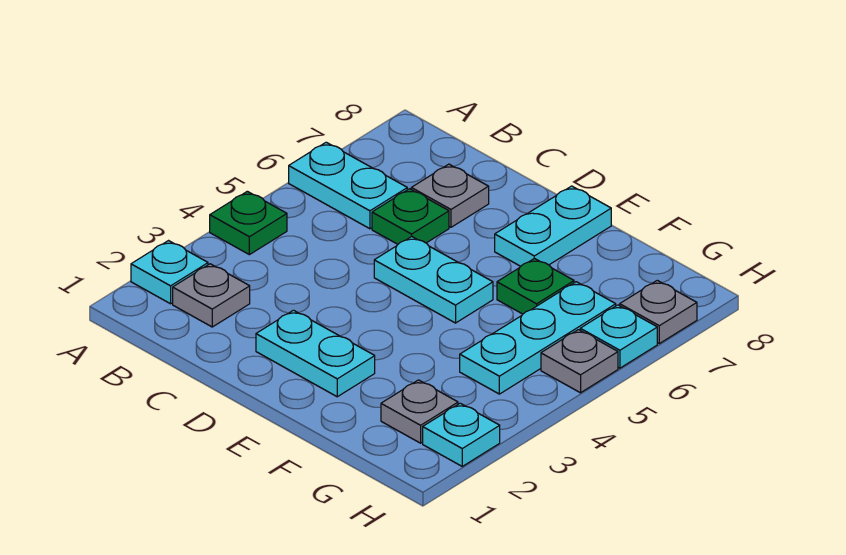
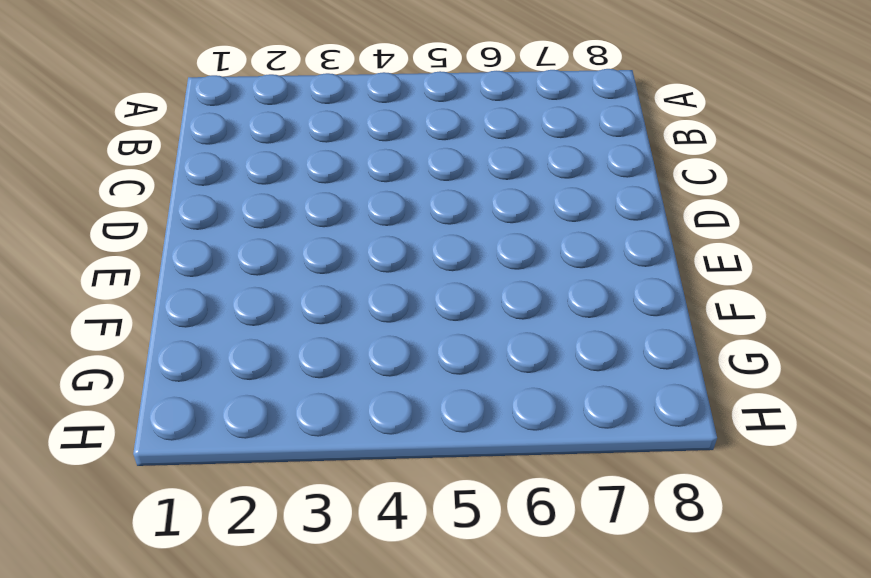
none -> cyan 1x1 plate [131,241,208,304]
none -> green 1x1 plate [210,191,287,255]
none -> cyan 1x2 plate [289,142,407,229]

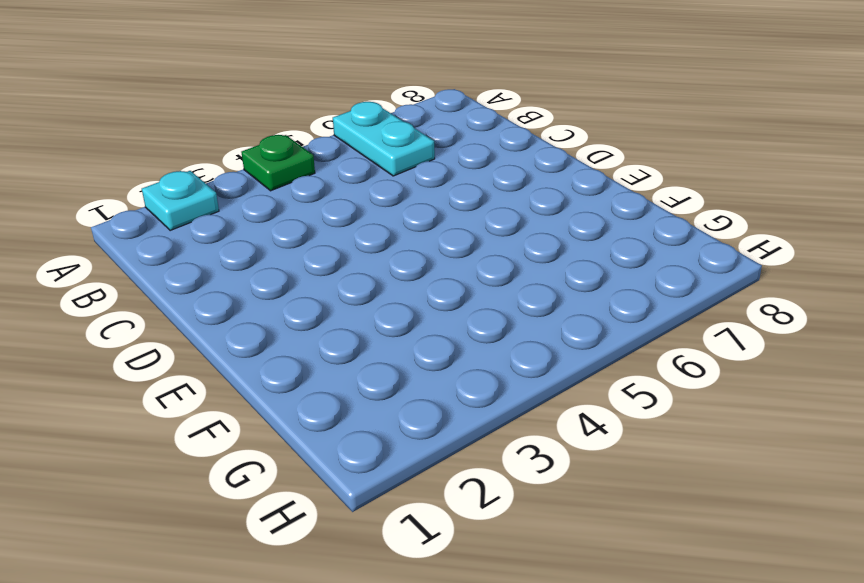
none -> grey 1x1 plate [173,264,250,327]
none -> green 1x1 plate [372,189,449,244]
none -> grey 1x1 plate [411,164,489,227]

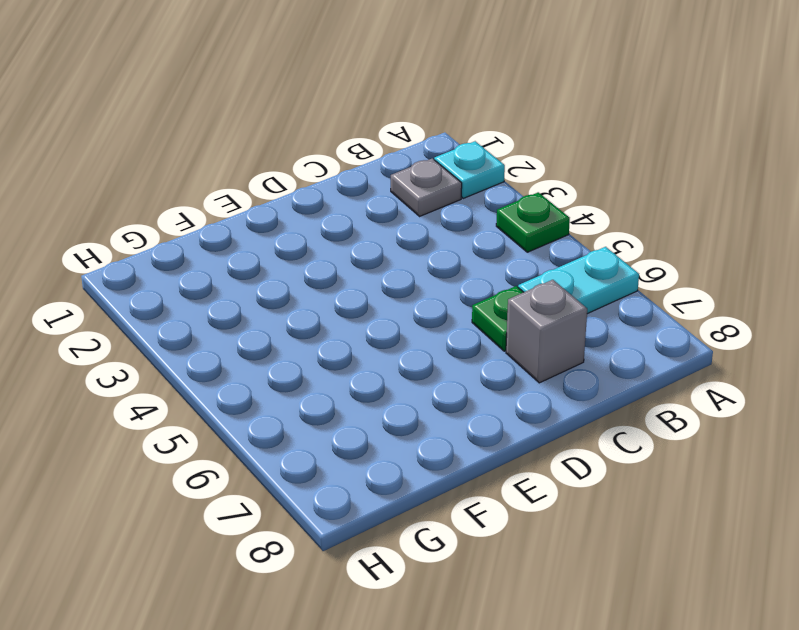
grey 1x1 brick [506,280,587,383] -> grey 1x1 plate [411,164,489,227]
none -> cyan 1x2 plate [256,310,375,397]
none -> cyan 1x2 plate [374,237,493,323]
none -> cyan 1x2 plate [495,186,611,266]

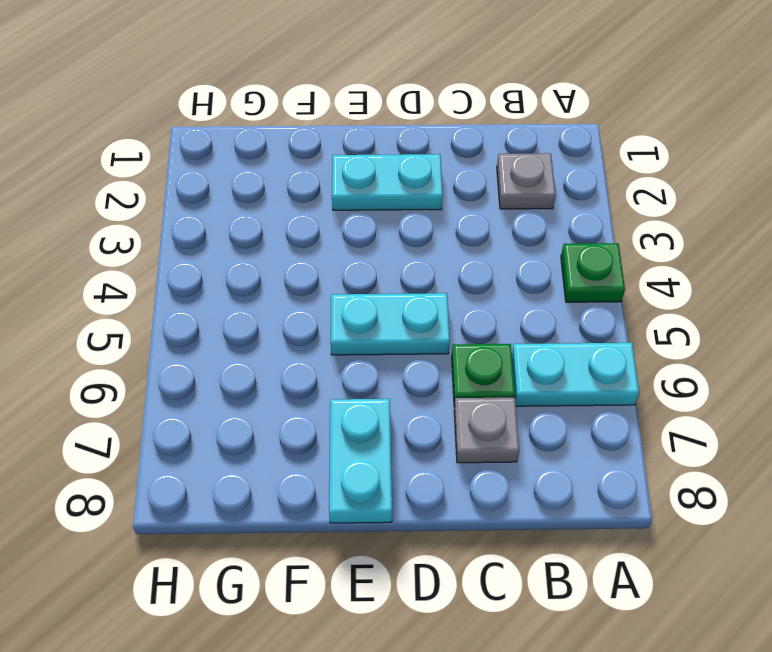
none -> cyan 1x1 plate [131,241,208,304]
none -> green 1x1 plate [497,258,574,314]
none -> grey 1x1 plate [381,380,458,443]

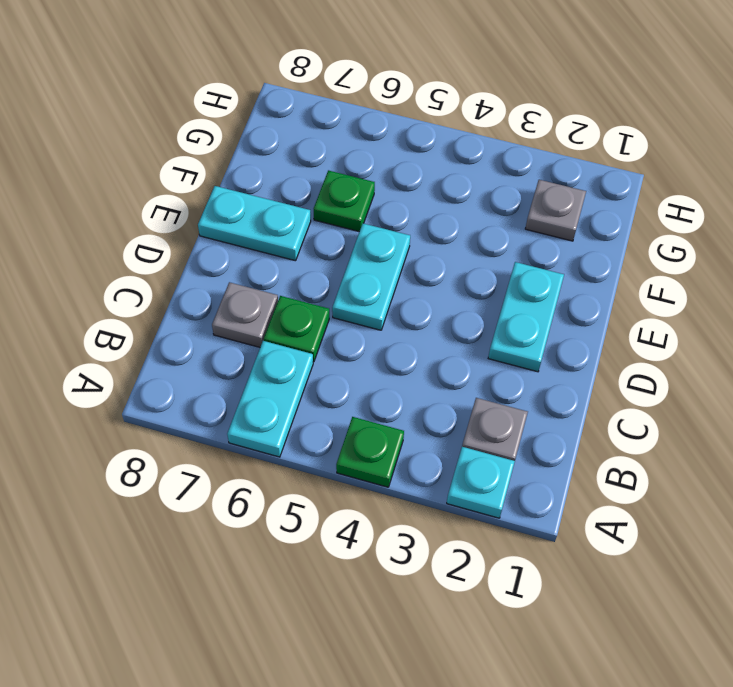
none -> cyan 1x3 plate [460,282,616,394]
none -> cyan 1x1 plate [423,403,500,466]
none -> grey 1x1 plate [541,330,618,393]

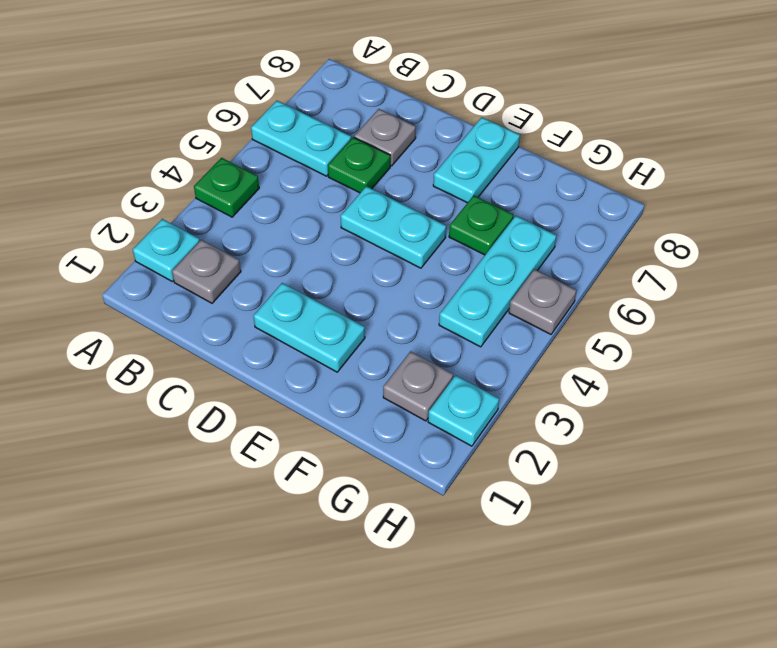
none -> cyan 1x1 plate [580,305,657,368]
none -> grey 1x1 plate [620,280,697,344]

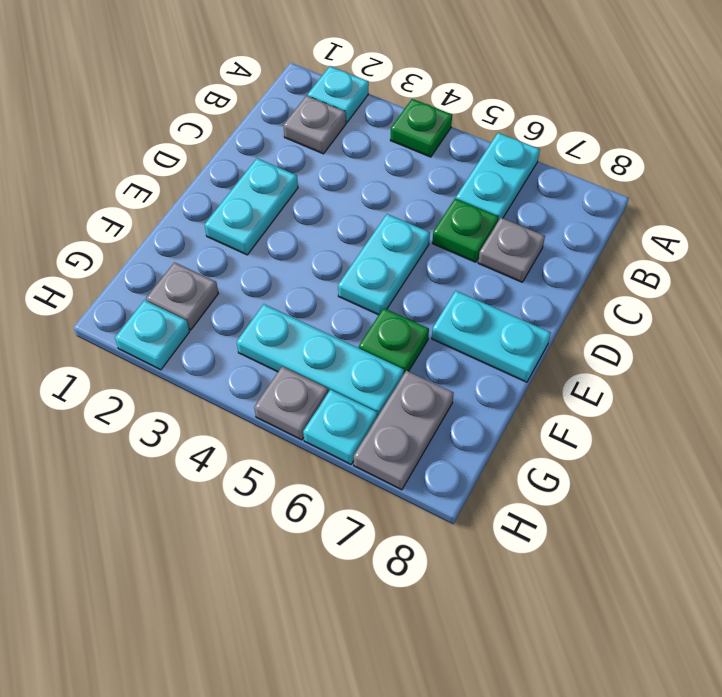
grey 1x2 plate [354,371,454,490] -> grey 1x1 plate [620,280,697,344]

